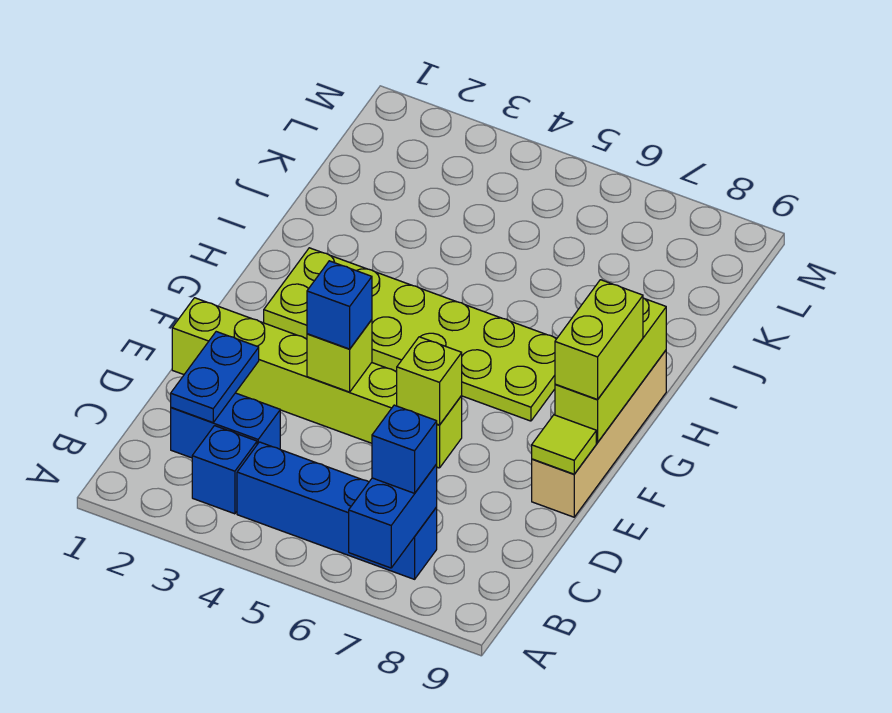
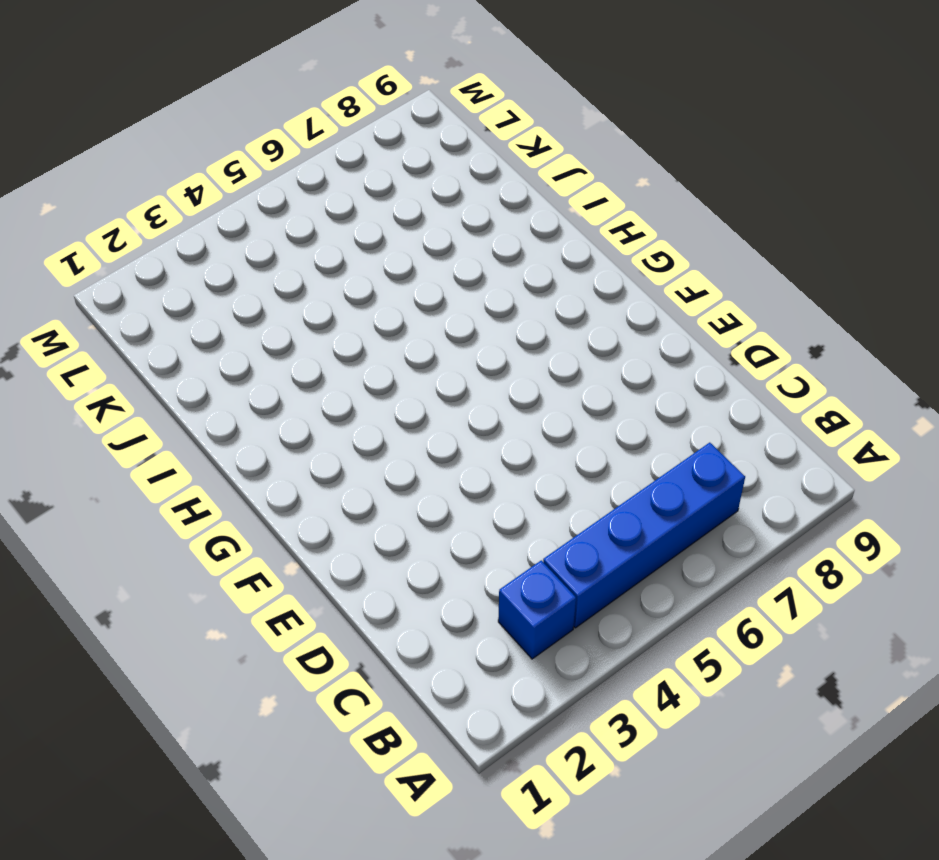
none -> blue 1x2 brick [171,393,280,458]
none -> lime 1x6 brick [172,298,462,468]
none -> tan 1x4 brick [532,350,666,517]

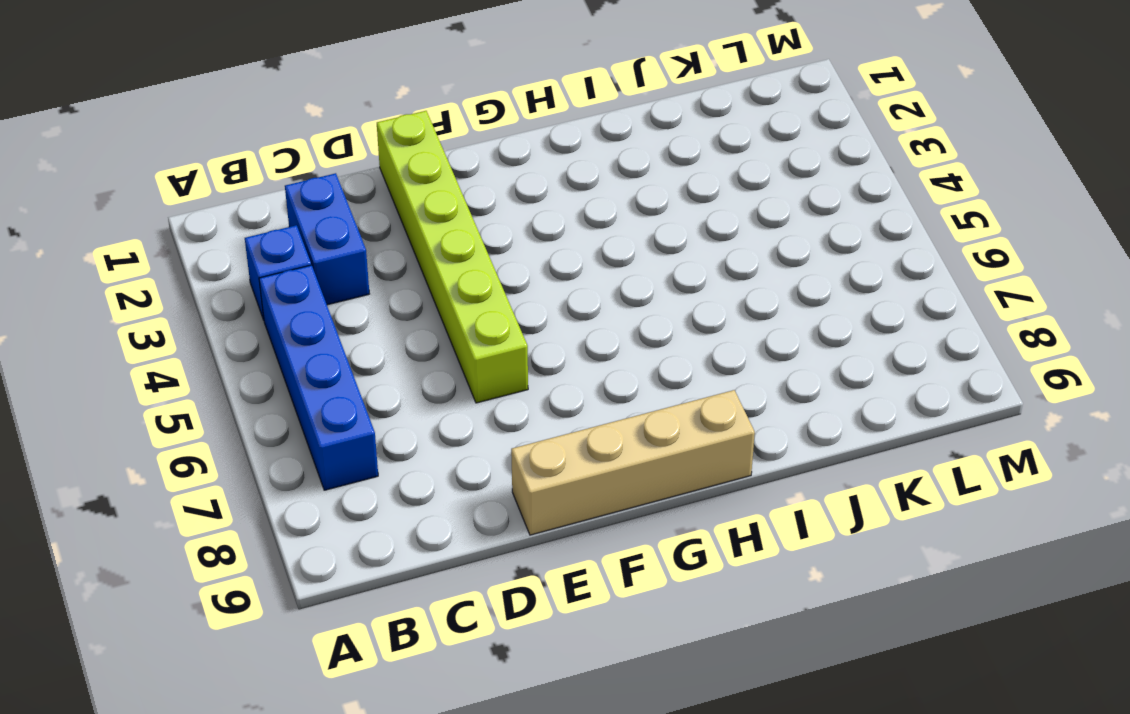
none -> lime 2x6 plate [264,248,557,421]
none -> blue 1x2 brick [349,464,437,568]
none -> blue 1x2 plate [171,332,259,422]

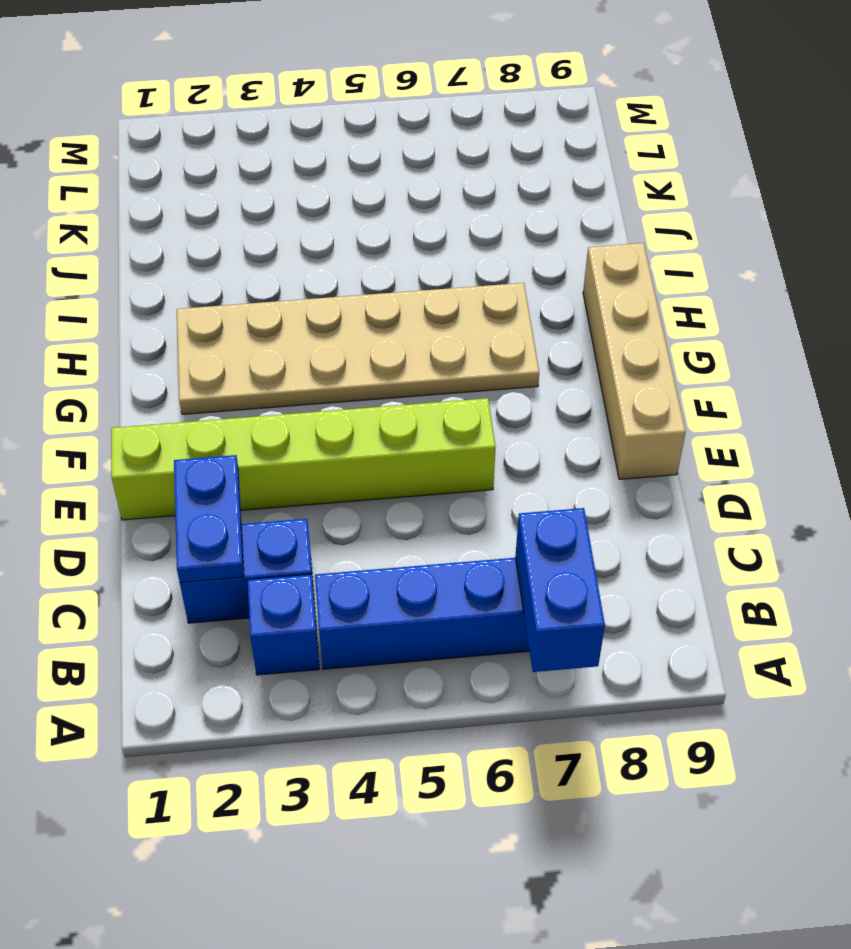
tan 2x6 plate [177,283,539,414] -> lime 2x6 plate [264,248,557,421]
none -> lime 1x1 brick [307,320,372,392]
none -> lime 1x1 brick [397,337,462,425]
none -> lime 1x1 tile [532,415,596,474]

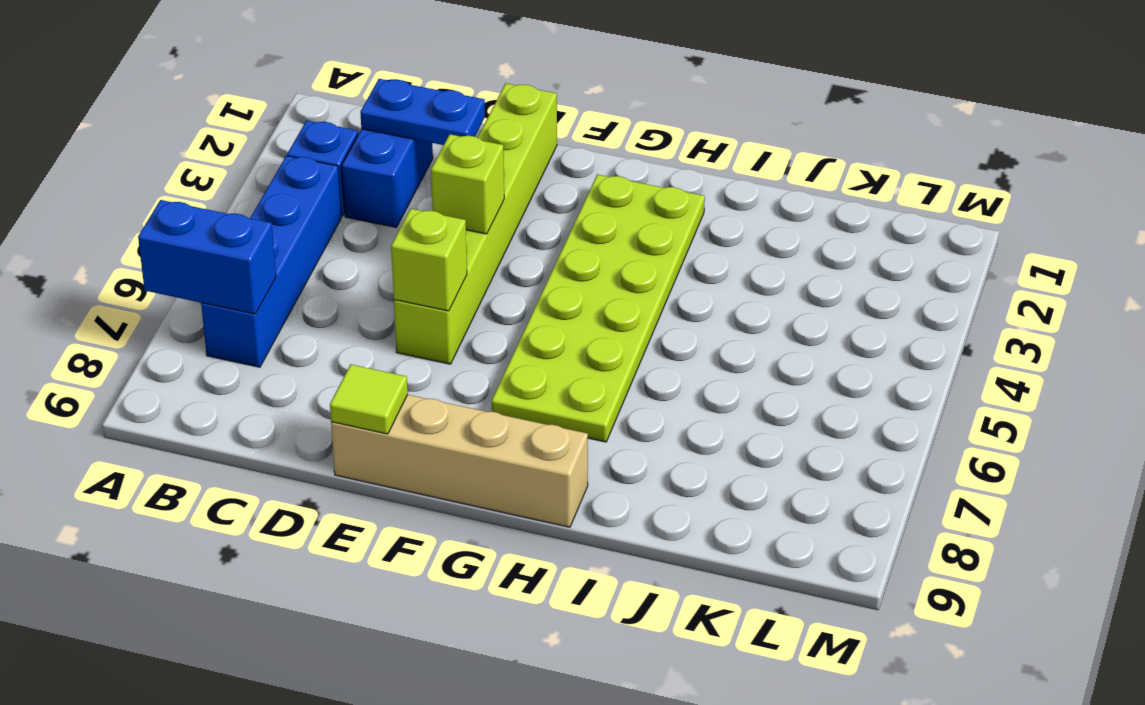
none -> lime 1x3 brick [555,298,666,443]
none -> blue 1x1 brick [372,405,437,493]
none -> blue 1x1 brick [307,261,372,349]

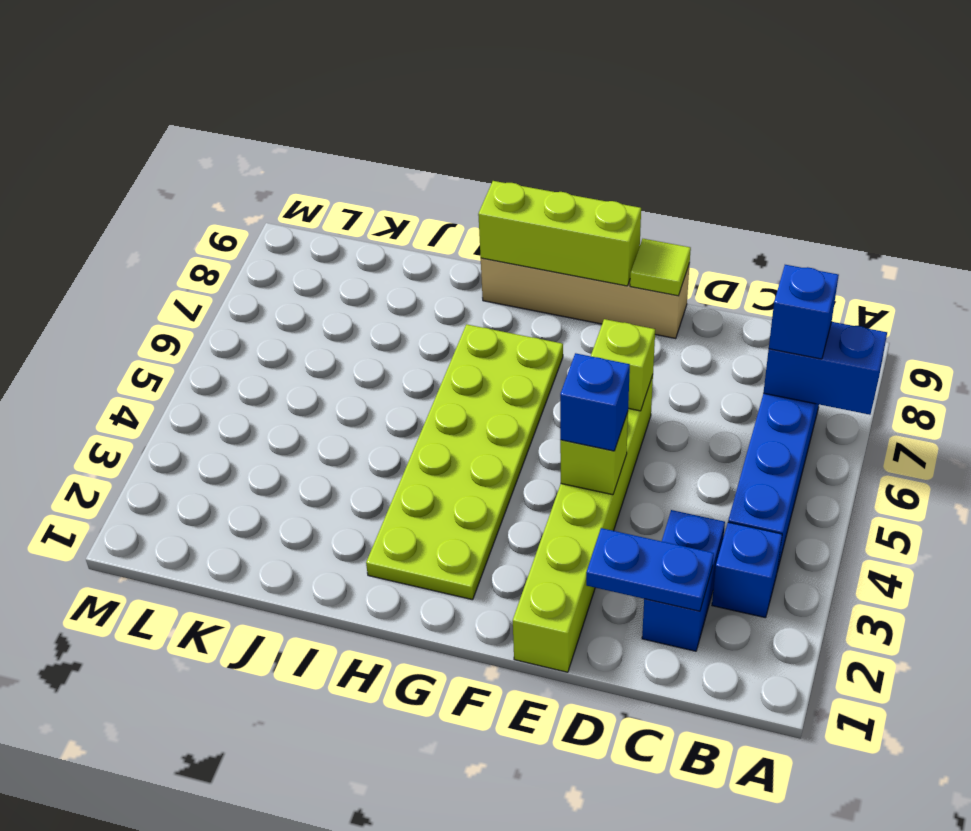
none -> lime 1x2 brick [555,280,643,400]

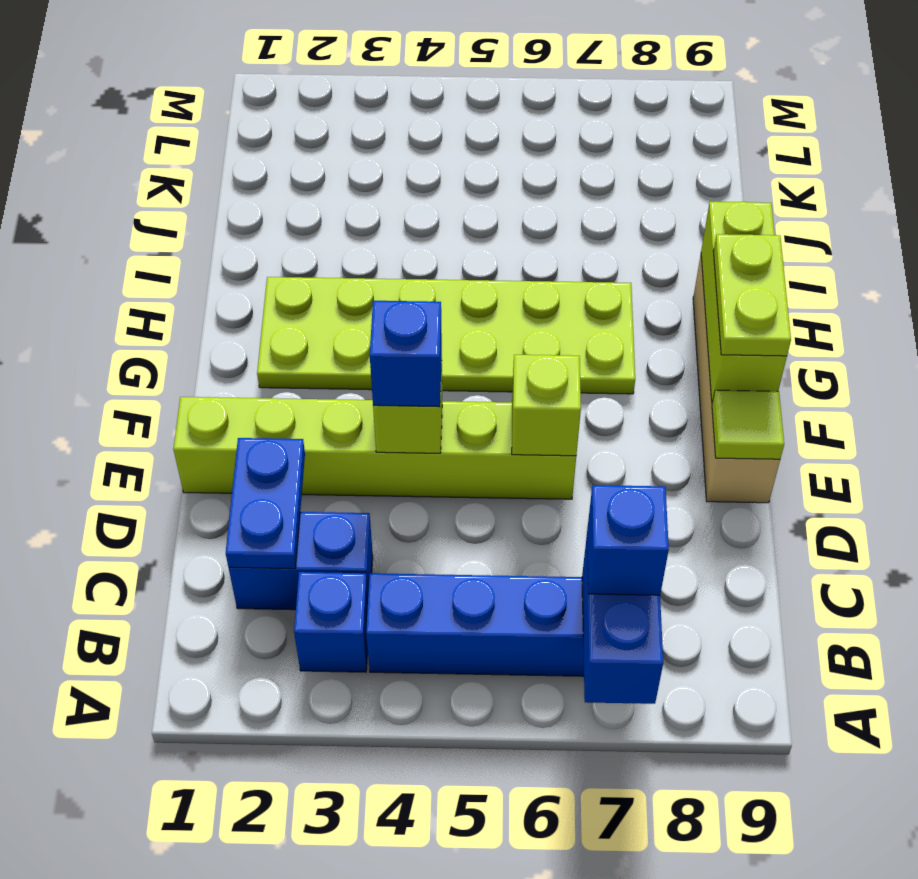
lime 1x2 plate [713,234,791,356] -> lime 1x2 brick [555,280,643,400]

